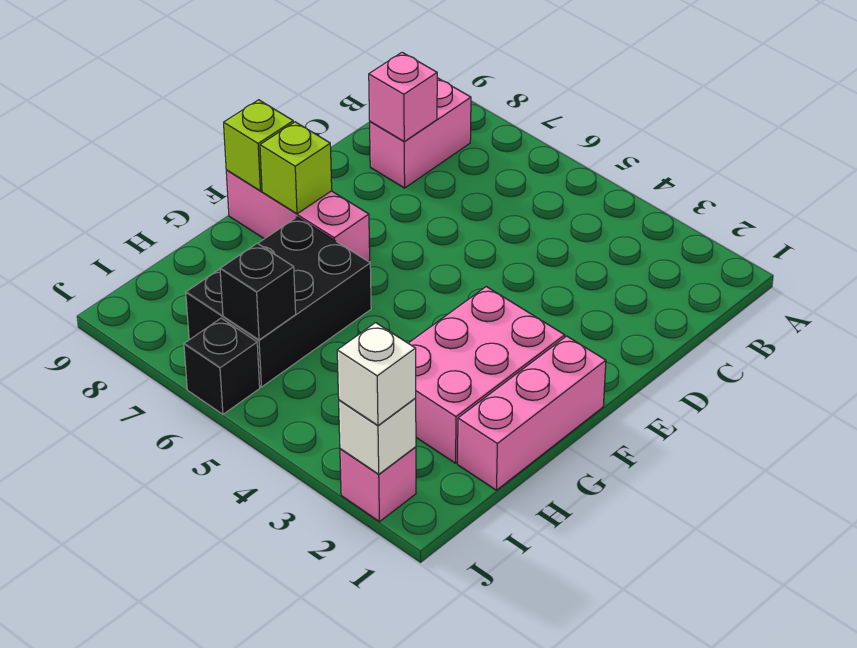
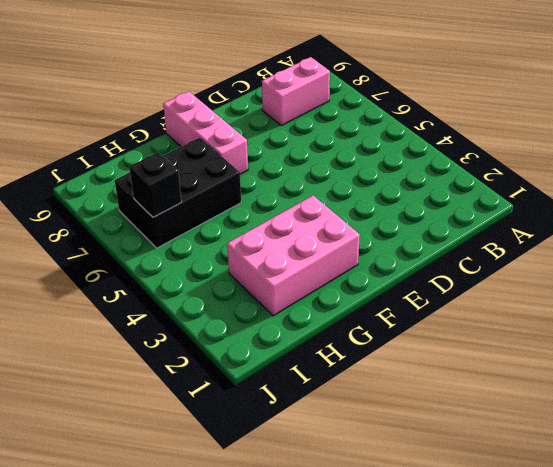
none -> pink 1x3 brick [458,336,606,490]
none -> pink 1x1 brick [340,447,416,522]
none -> black 1x1 brick [184,318,260,414]

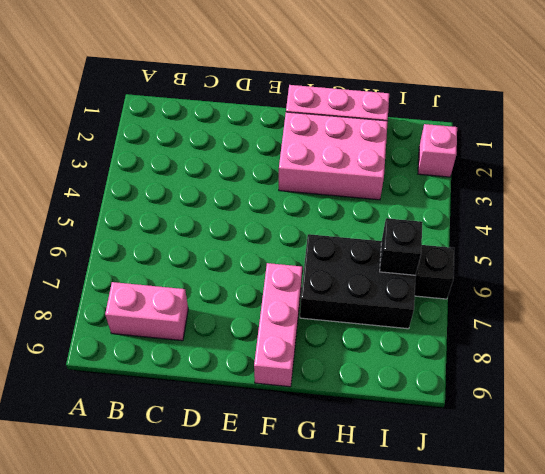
none -> pink 1x1 brick [369,52,437,141]
none -> lime 1x1 brick [260,122,332,214]
none -> lime 1x1 brick [224,100,293,191]

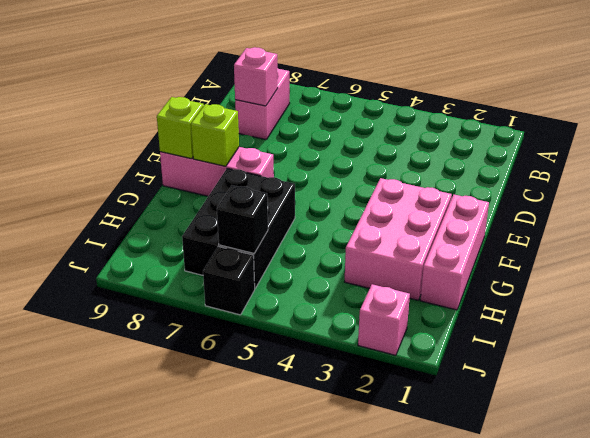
none -> white 1x1 brick [339,398,416,474]
none -> white 1x1 brick [337,323,416,425]

